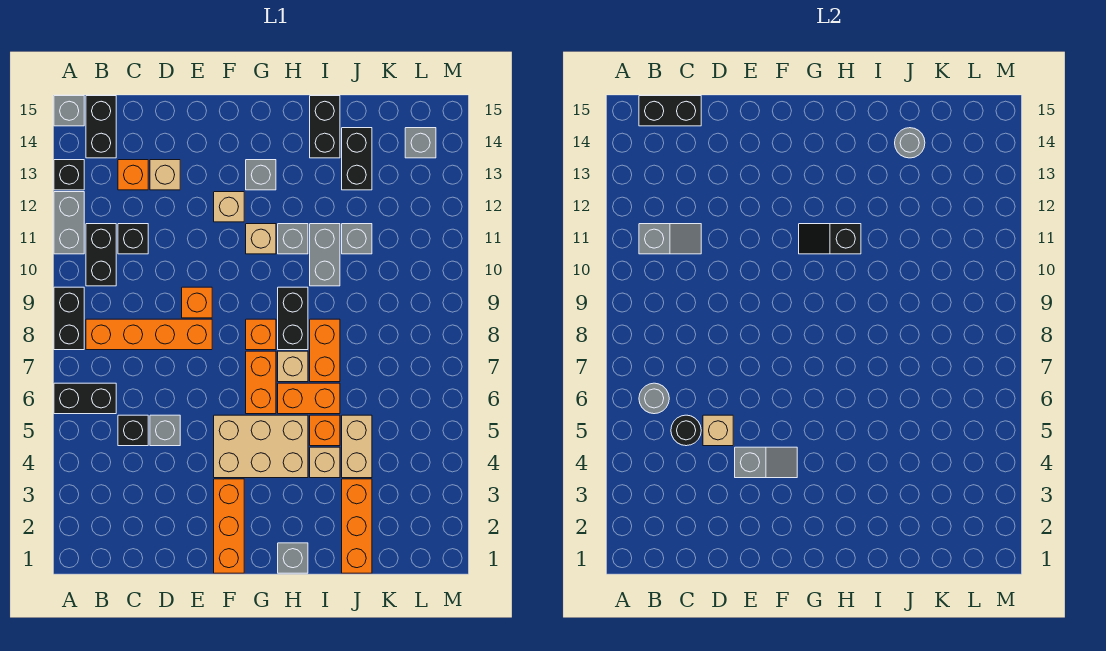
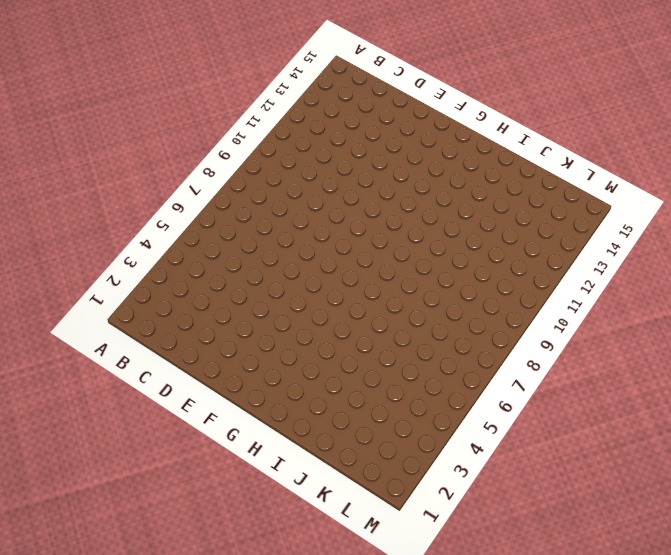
none -> black 1x2 brick [54,383,116,414]
none -> black 1x2 brick [54,287,84,350]
none -> grey 1x2 brick [54,192,84,254]
none -> black 1x1 brick [54,160,84,190]

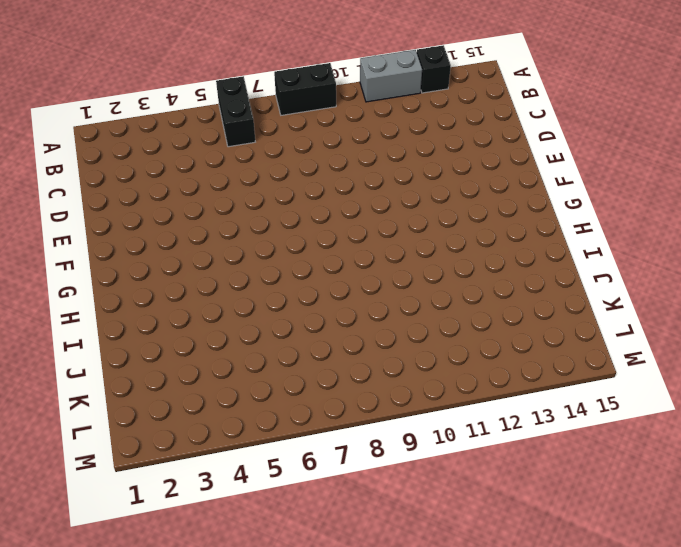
none -> grey 1x1 brick [54,96,84,126]
none -> orange 1x4 brick [86,319,212,350]
none -> black 1x2 brick [86,224,116,286]
none -> black 1x2 brick [86,96,116,158]

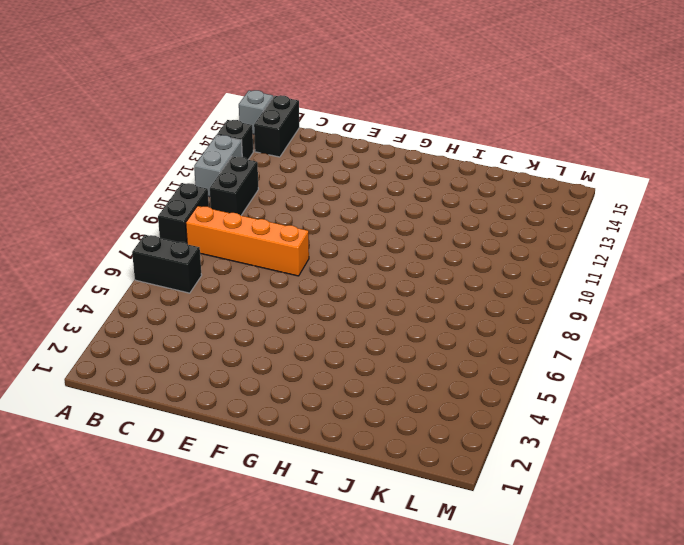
none -> black 1x1 brick [118,415,148,446]
none -> black 1x1 brick [118,224,148,254]
none -> orange 1x1 brick [118,160,148,190]
none -> grey 1x1 brick [150,415,180,446]

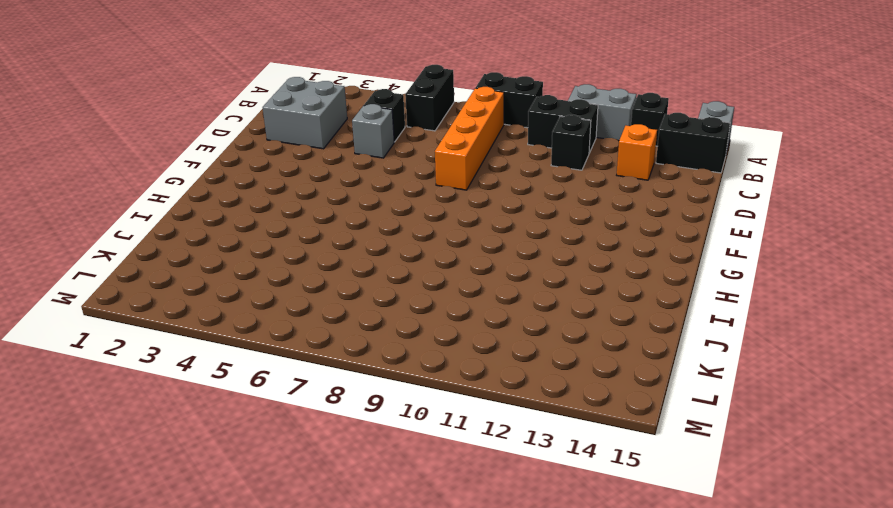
grey 2x2 brick [263,77,347,149] -> none
none -> tan 1x1 brick [150,160,180,190]
none -> orange 1x1 brick [182,287,212,318]
none -> orange 1x3 brick [214,479,244,573]
none -> tan 2x3 brick [214,415,308,478]

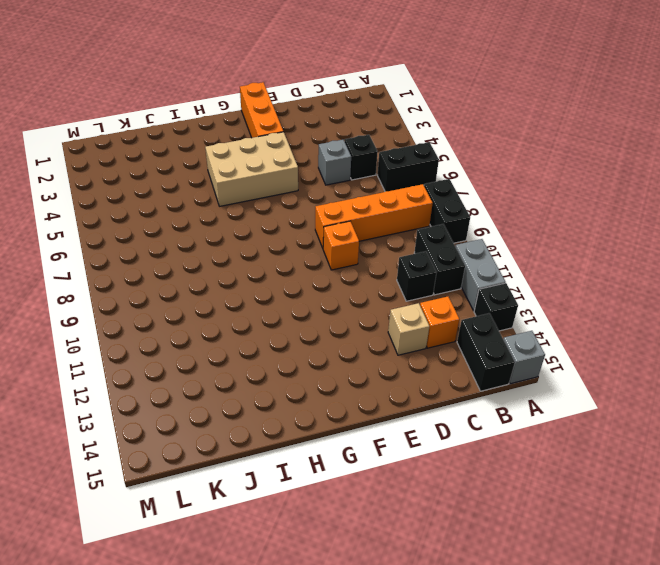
none -> tan 1x1 brick [214,192,244,222]
none -> orange 1x2 brick [246,351,276,414]
none -> orange 1x1 brick [246,319,276,350]
none -> tan 1x1 brick [246,224,276,254]

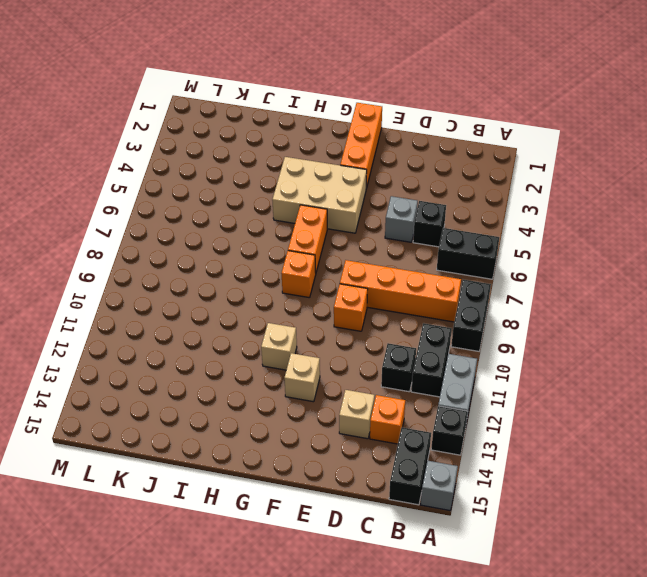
none -> grey 1x1 brick [246,160,276,190]
none -> grey 1x1 brick [278,543,308,573]
none -> orange 1x2 brick [278,383,340,414]
none -> tan 1x1 brick [278,351,308,382]

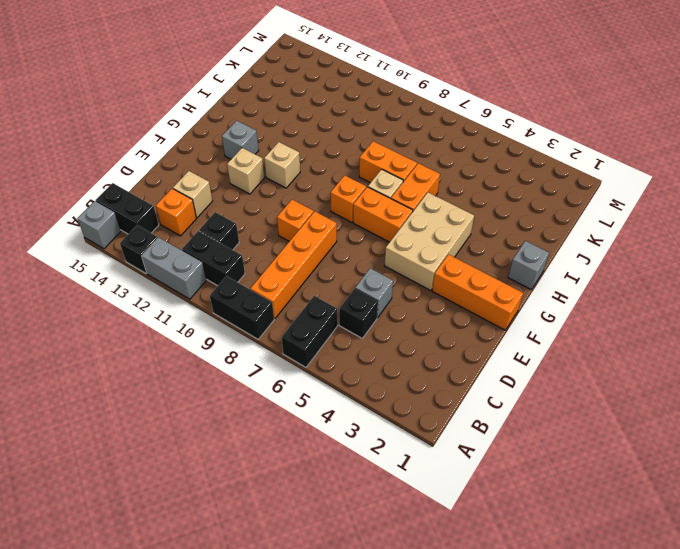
none -> black 1x2 brick [278,287,308,350]
none -> grey 1x1 brick [278,224,308,254]
none -> tan 1x1 brick [310,447,340,478]
none -> orange 1x1 brick [310,415,340,446]

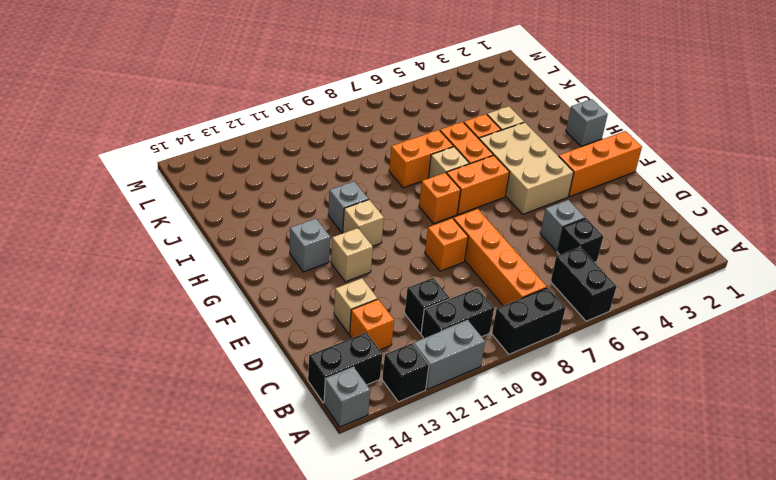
none -> black 1x2 brick [278,287,308,350]
none -> grey 1x2 brick [310,224,340,286]
none -> black 1x2 brick [310,96,340,158]
none -> orange 1x3 brick [342,479,372,573]

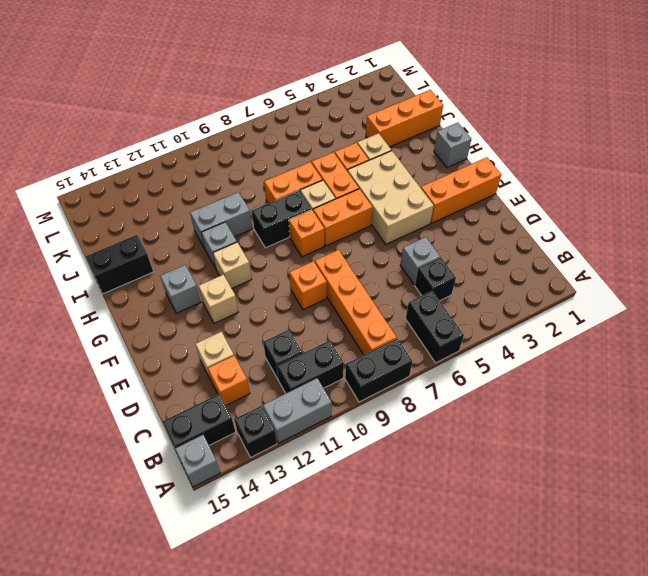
none -> tan 1x2 brick [342,415,372,478]
none -> grey 1x1 brick [342,224,372,254]
none -> black 1x2 brick [342,128,372,190]
none -> grey 1x1 brick [405,128,436,158]

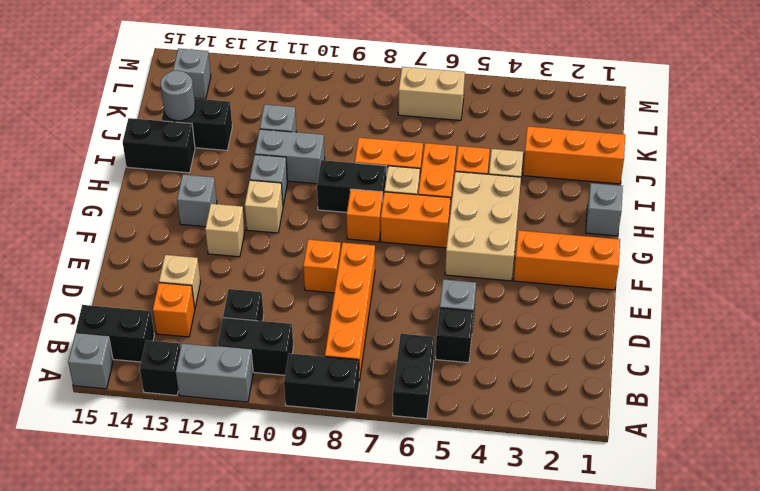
tan 1x2 brick [398,67,465,120] -> tan 1x2 brick moved to [342,415,372,478]
none -> grey 1x1 round brick [639,383,669,414]
none -> grey 1x2 slope [639,224,701,254]
none -> black 1x2 brick [639,96,701,126]
none -> black 1x1 round brick [671,415,701,446]

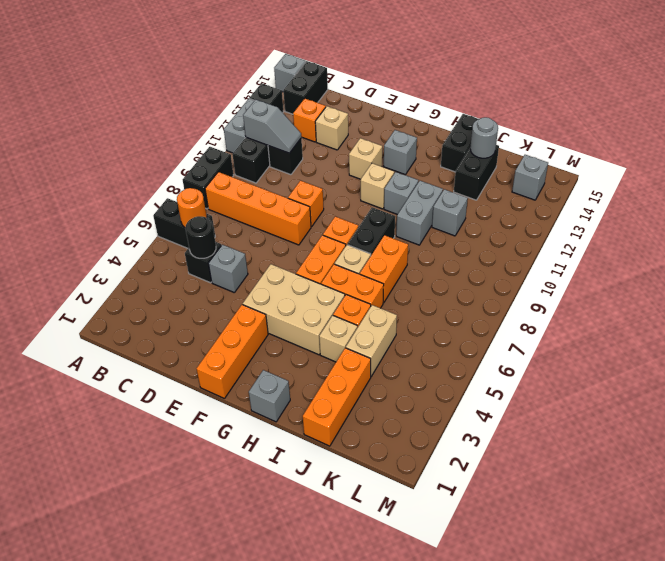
orange 1x1 round brick [177,188,207,228] -> grey 1x1 round brick [639,383,669,414]
none -> black 1x2 brick [639,96,701,126]
none -> tan 1x1 brick [703,415,733,446]
none -> grey 1x2 slope [735,447,797,478]
none -> black 1x2 slope [799,224,861,254]

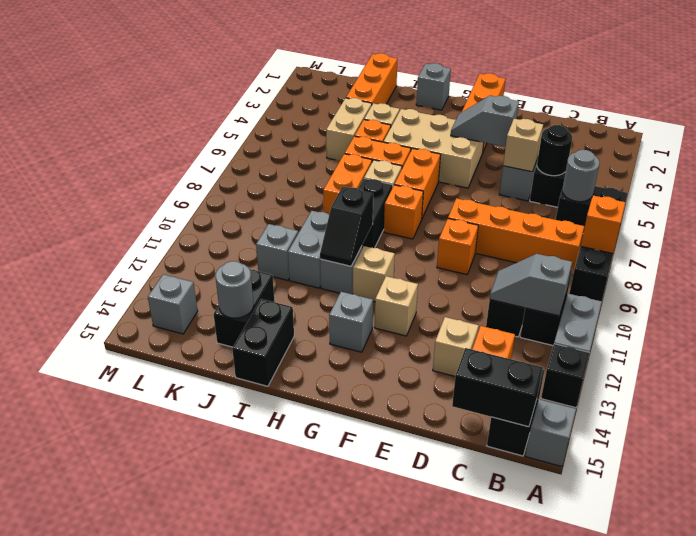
orange 1x1 brick [581,195,626,253] -> none
black 1x2 slope [320,187,373,266] -> black 1x2 slope turned to [799,224,861,254]

